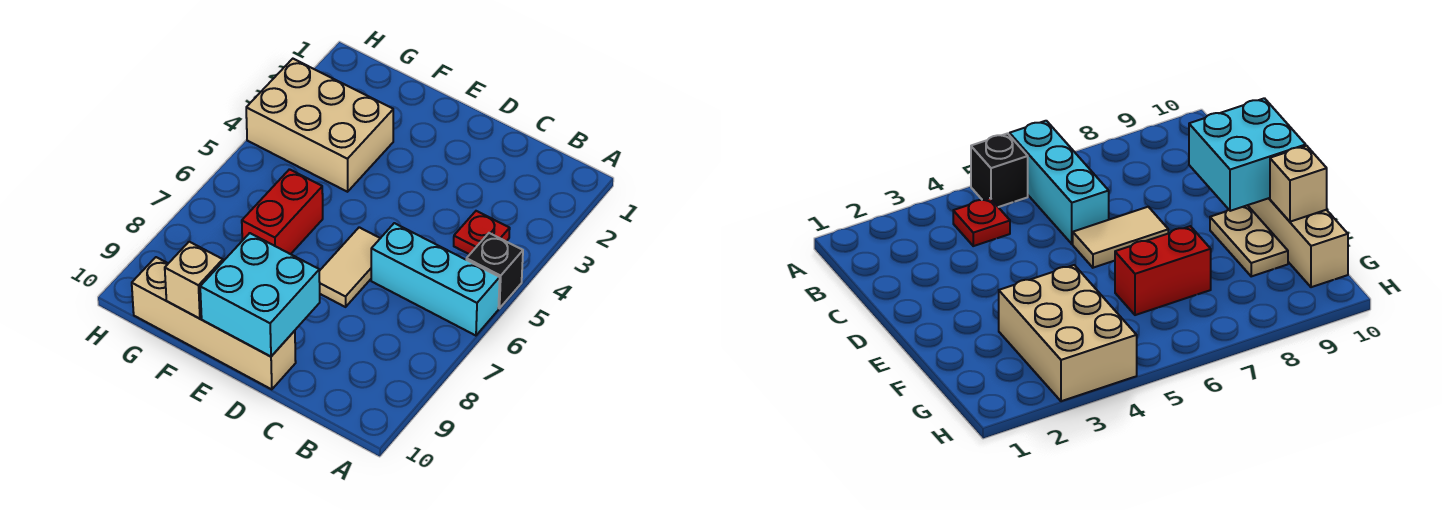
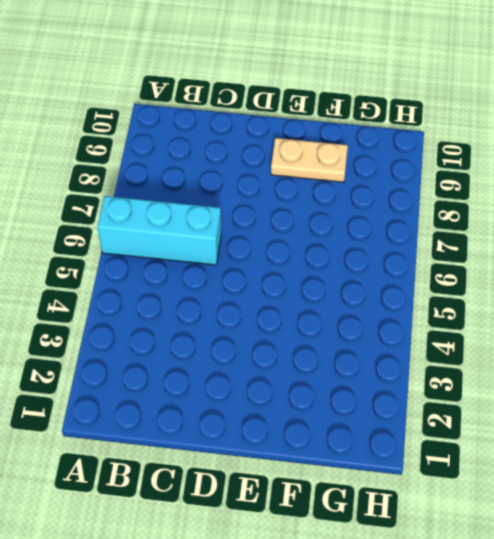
none -> black 1x1 brick [466,233,523,308]
none -> red 1x1 plate [454,211,510,254]

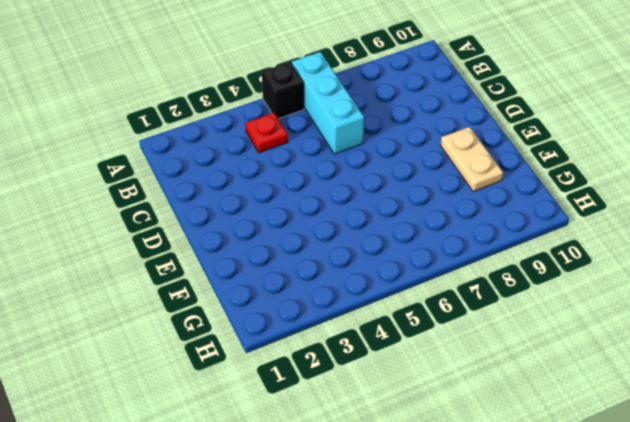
none -> tan 1x2 tile [319,227,380,307]
none -> tan 1x4 brick [132,257,296,389]

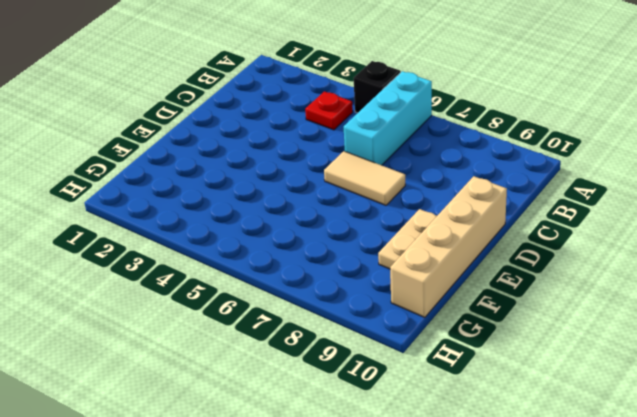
none -> tan 2x3 brick [246,59,393,192]
none -> red 1x2 brick [242,169,323,254]

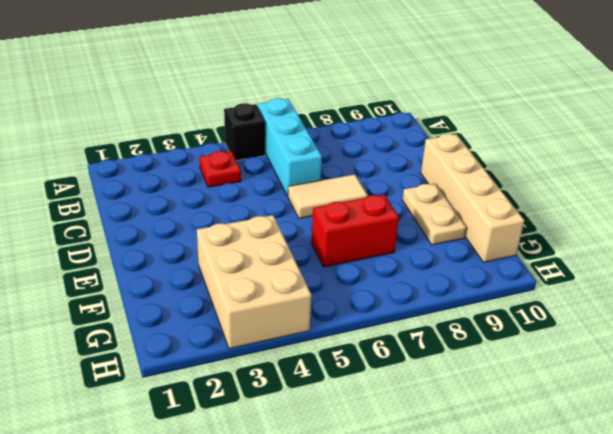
none -> cyan 2x2 brick [200,233,320,357]
none -> tan 1x1 brick [165,242,223,319]

